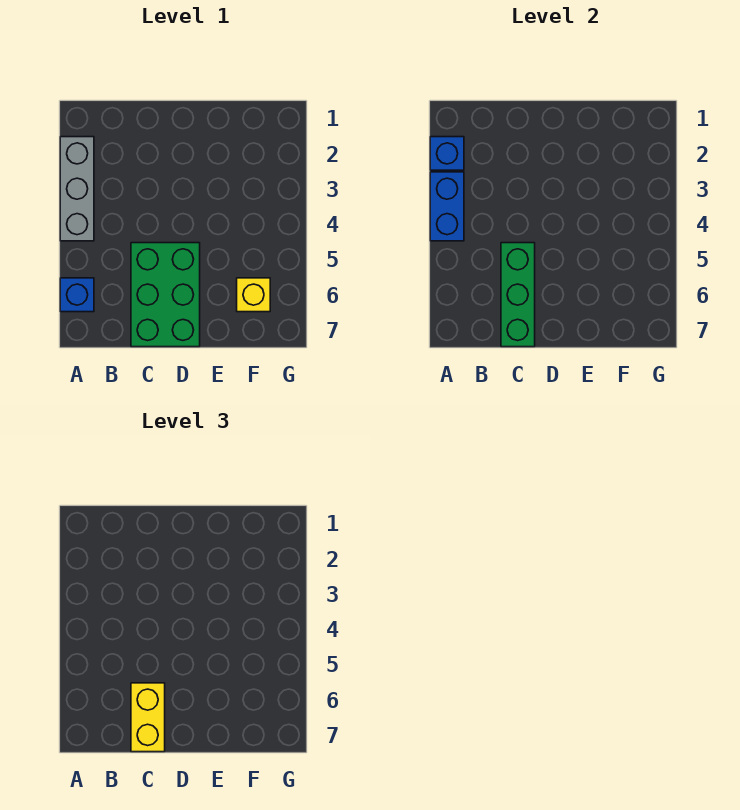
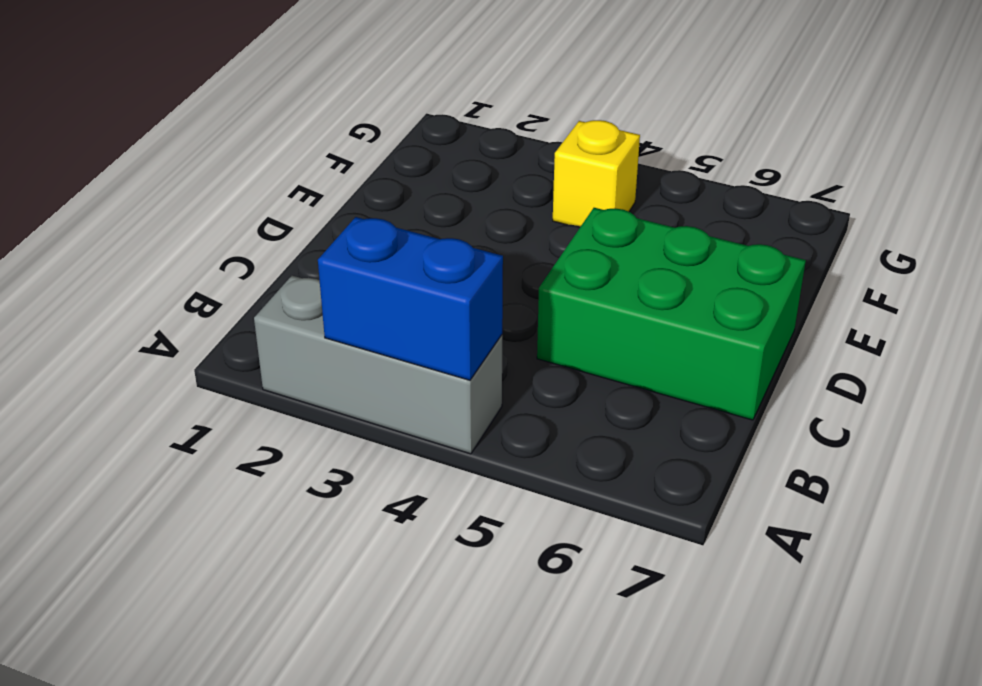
yellow 1x1 brick [553,120,640,227] -> yellow 1x1 brick moved to [237,278,270,312]
none -> blue 1x1 brick [60,278,94,312]
none -> blue 1x1 brick [430,137,464,170]

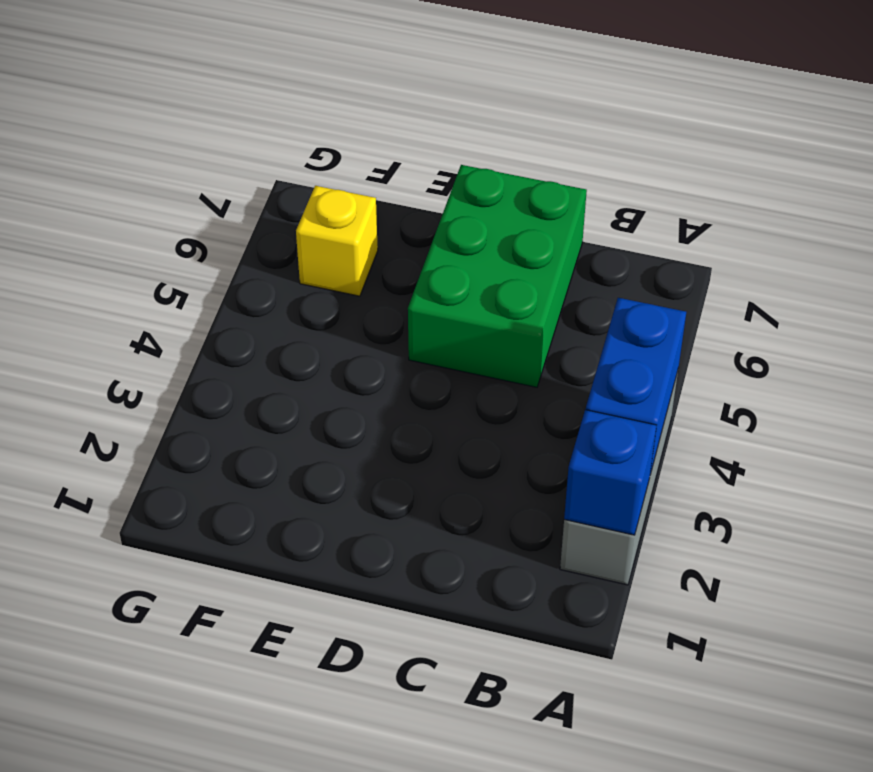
none -> blue 1x1 brick [60,278,94,312]
none -> green 1x3 brick [501,243,535,347]

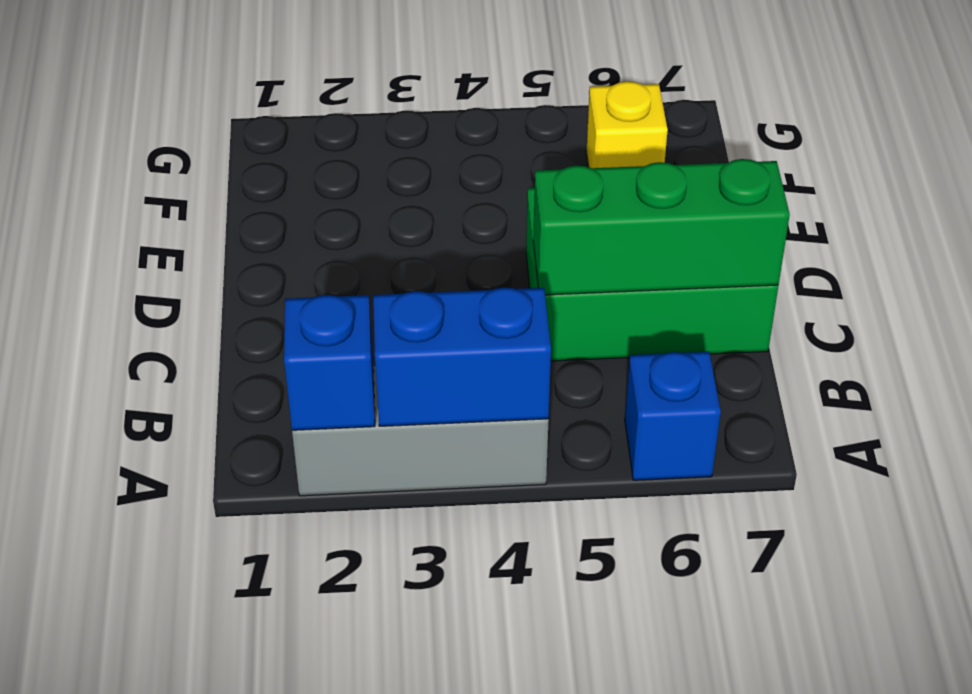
none -> yellow 1x2 brick [131,683,165,752]

